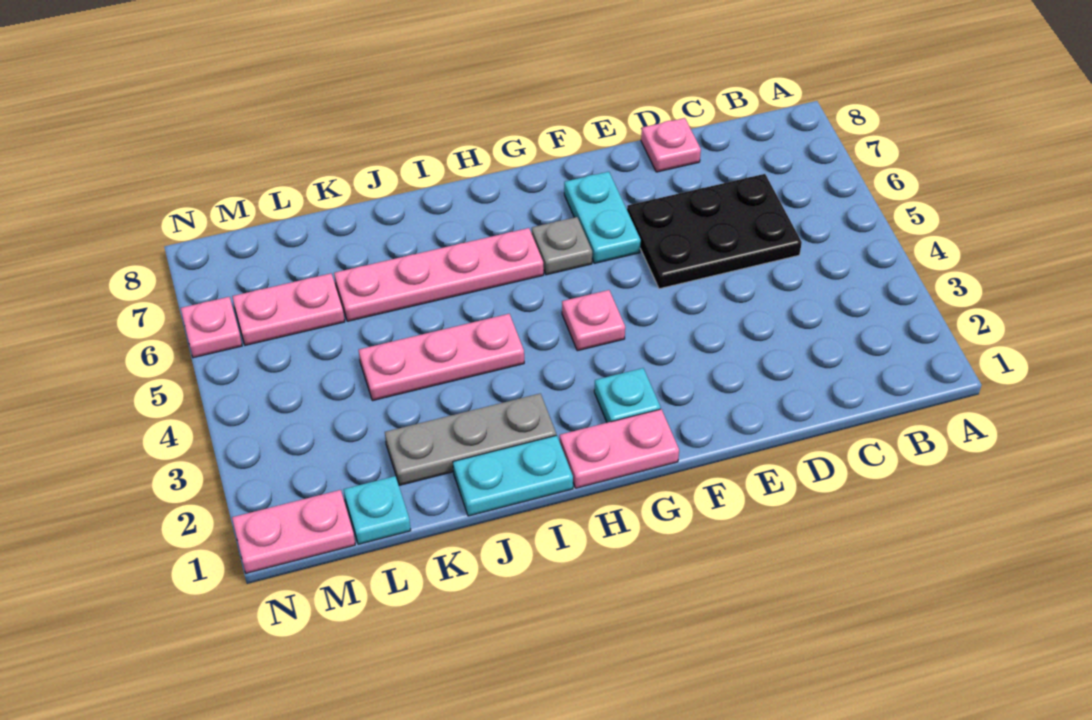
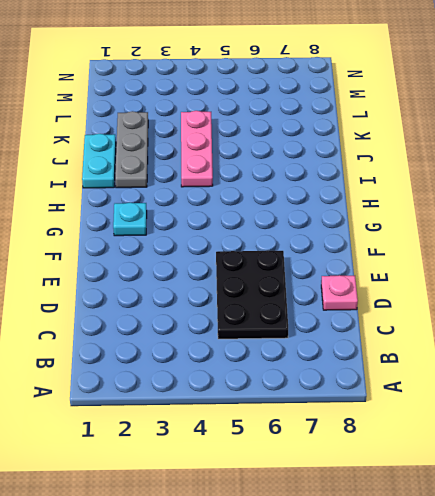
none -> cyan 1x2 plate [564,172,641,263]
none -> pink 1x2 plate [559,409,679,488]
none -> pink 1x1 plate [562,290,625,351]

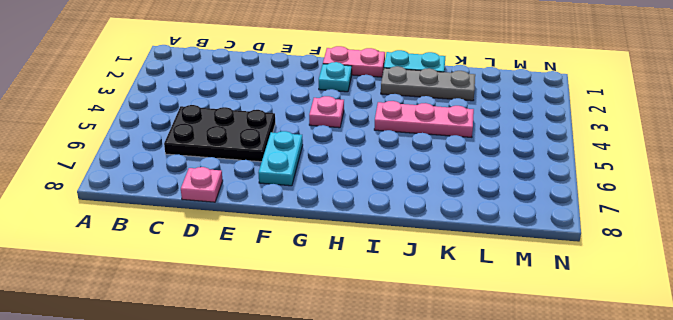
none -> grey 1x1 plate [532,217,592,275]
none -> pink 1x4 plate [334,228,544,321]
none -> cyan 1x1 plate [344,476,411,544]

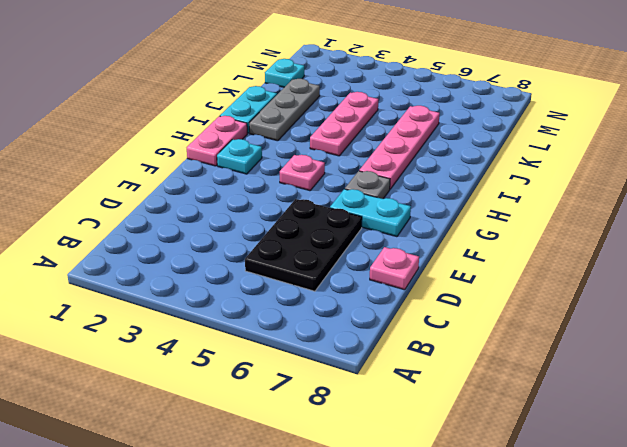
none -> pink 1x2 plate [232,273,345,345]
none -> pink 1x2 plate [232,490,355,573]
none -> pink 1x1 plate [181,297,242,358]

